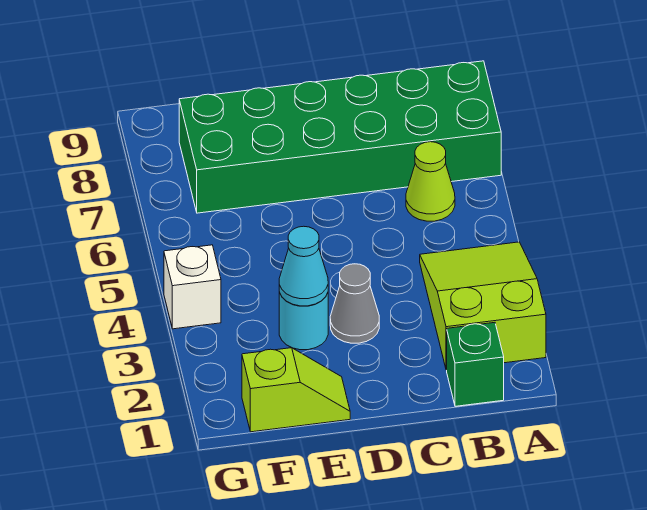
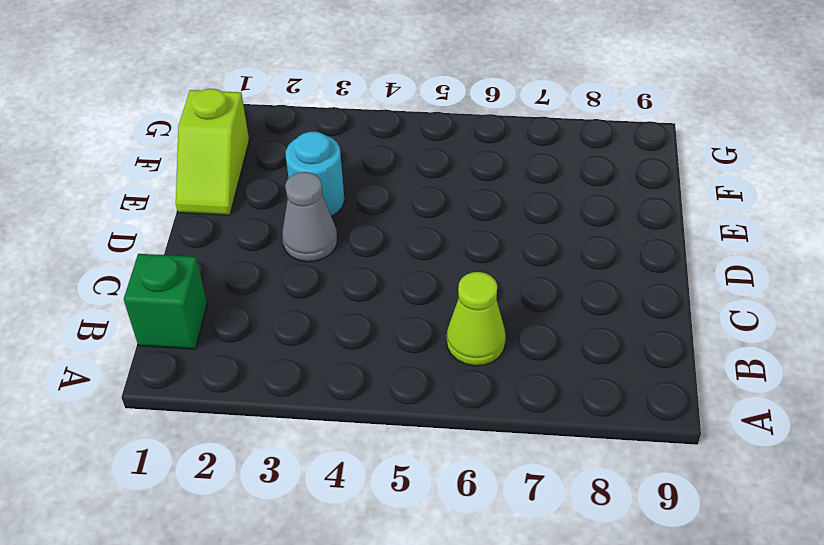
none -> lime 2x3 slope [420,242,546,370]
none -> green 2x6 brick [179,61,501,213]

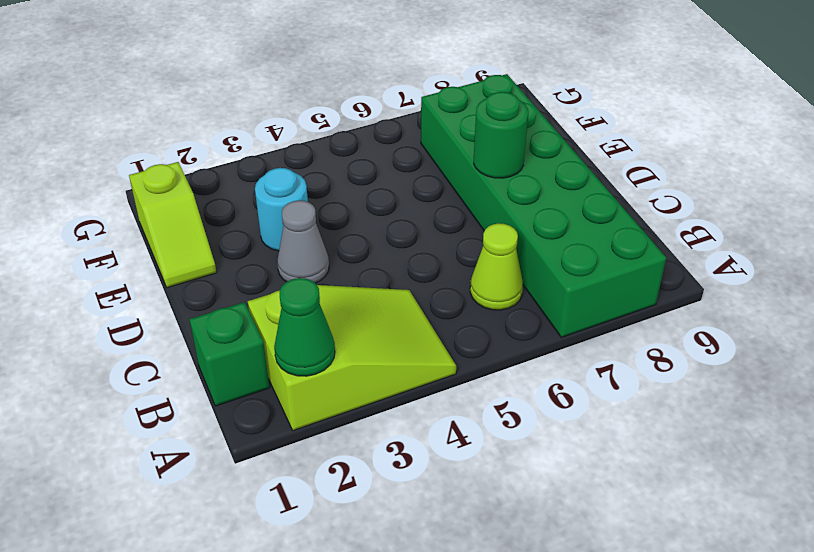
green 1x1 cone [274,278,335,376] -> none
green 1x1 round brick [474,92,528,178] -> none
none -> white 1x1 brick [164,245,221,329]
none -> cyan 1x1 cone [279,226,328,306]

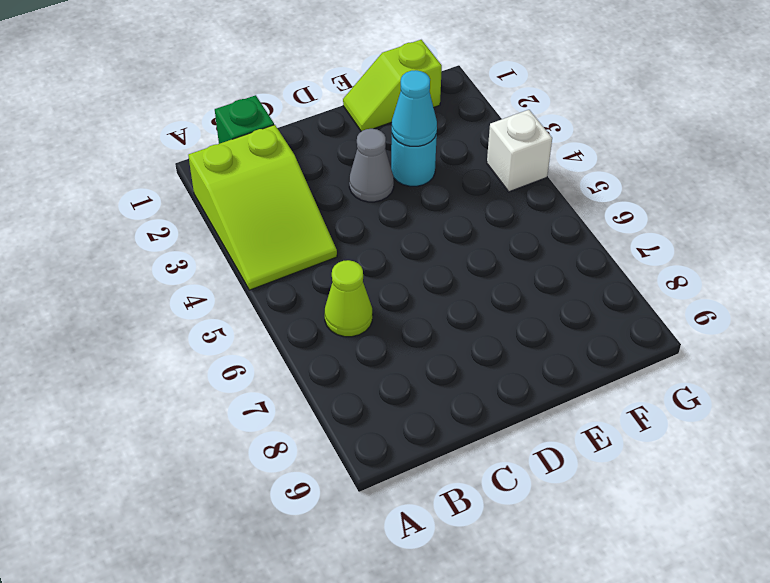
none -> green 2x6 brick [179,61,501,213]

